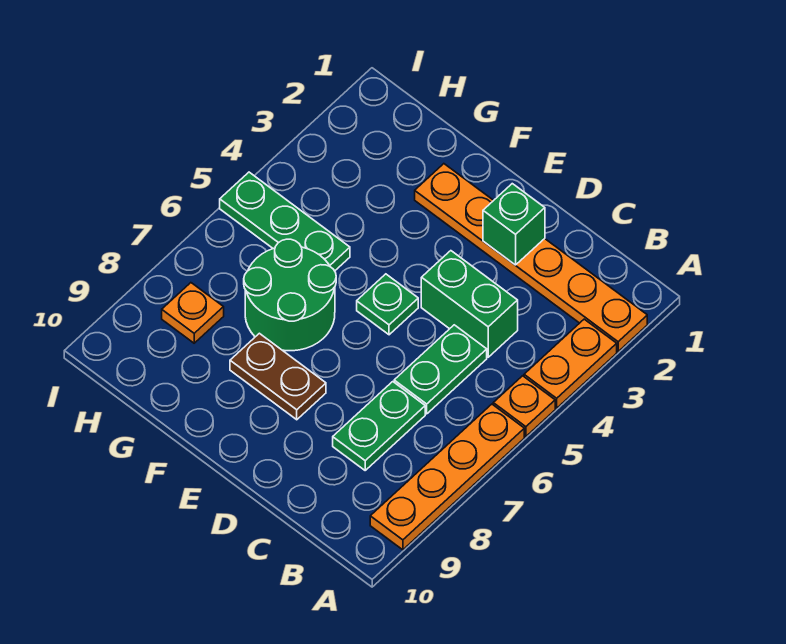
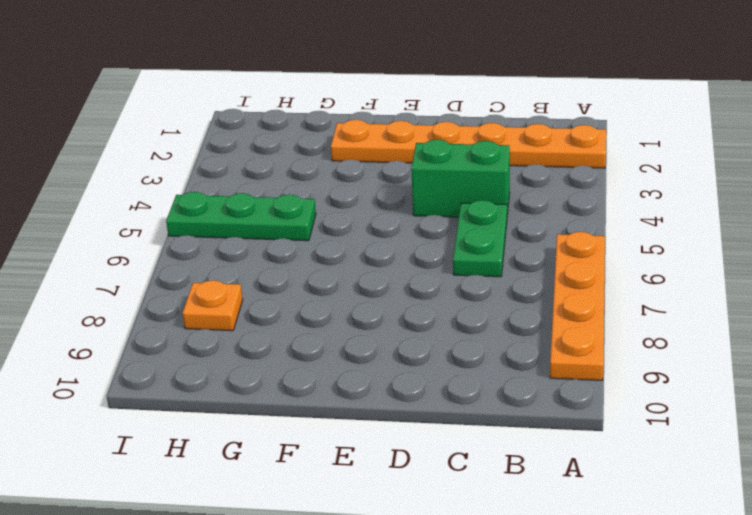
none -> orange 1x2 plate [524,319,617,408]
none -> orange 1x1 plate [493,376,555,437]
none -> green 1x2 plate [333,382,425,470]

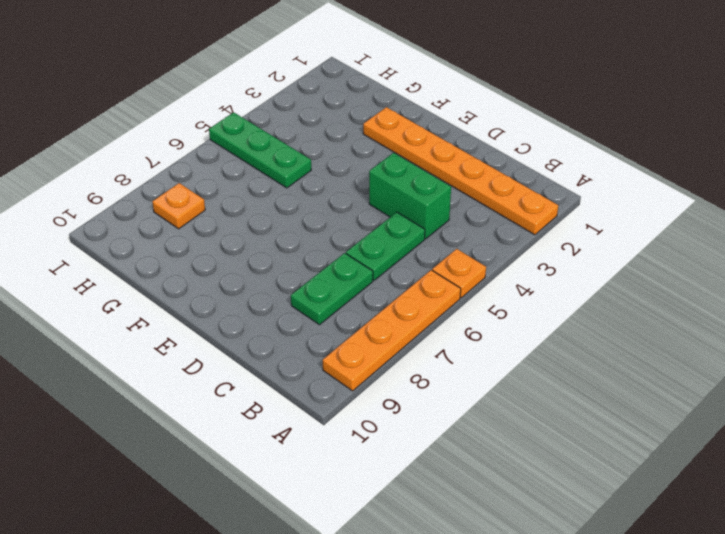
none -> orange 1x2 plate [524,319,617,408]
none -> green 1x1 plate [357,274,418,335]
none -> brown 1x2 plate [230,333,326,420]

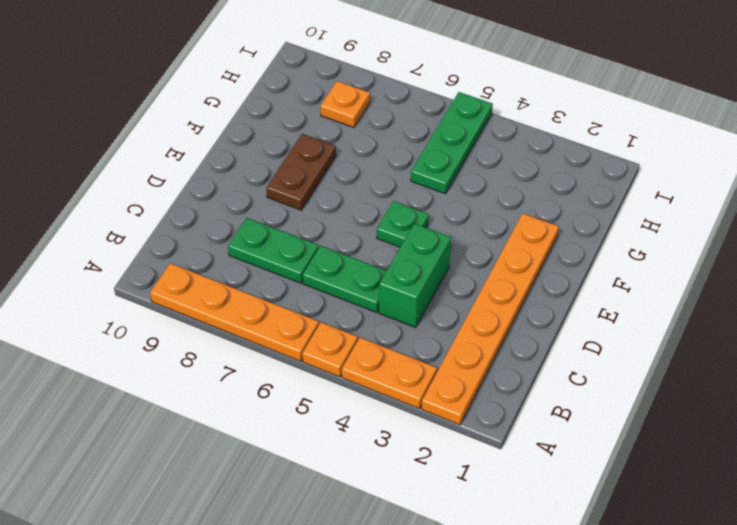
none -> green 2x2 round brick [244,239,336,351]
none -> green 1x1 brick [483,184,545,265]

